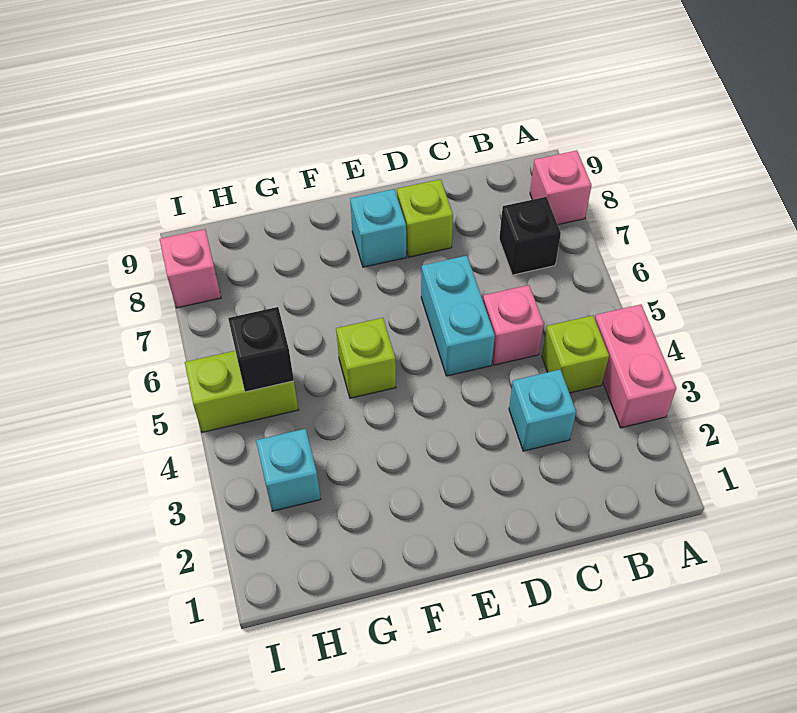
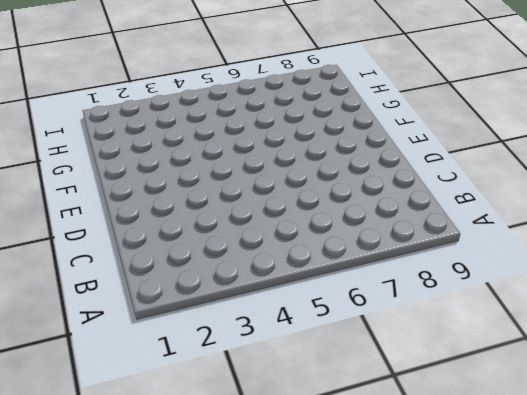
none -> pink 1x2 brick [595,305,676,428]
none -> pink 1x1 brick [530,150,592,225]
none -> lime 1x1 brick [542,315,609,393]

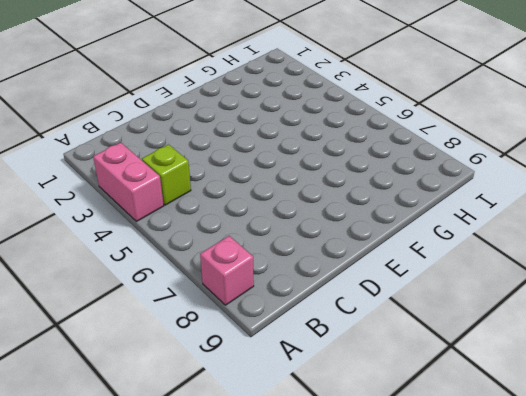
none -> black 1x1 brick [499,197,561,275]
none -> cyan 1x1 brick [509,370,576,451]
none -> pink 1x1 brick [483,285,544,365]

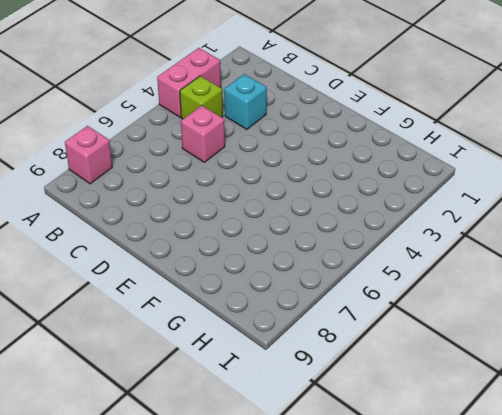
none -> black 1x1 brick [499,197,561,275]
none -> cyan 1x2 brick [421,256,495,376]
none -> lime 1x1 brick [397,179,453,257]

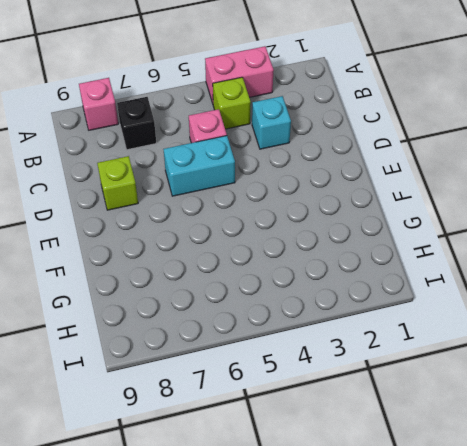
none -> cyan 1x1 brick [350,189,406,267]
none -> lime 1x1 brick [336,318,396,398]
none -> cyan 1x1 brick [256,429,321,511]

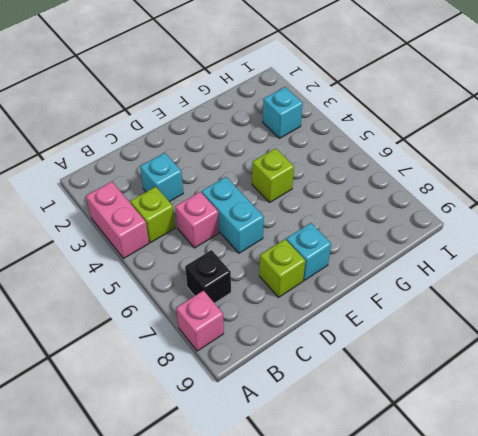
none -> lime 1x2 brick [185,351,298,432]
none -> pink 1x1 brick [160,229,221,308]
none -> black 1x1 brick [228,307,294,392]

